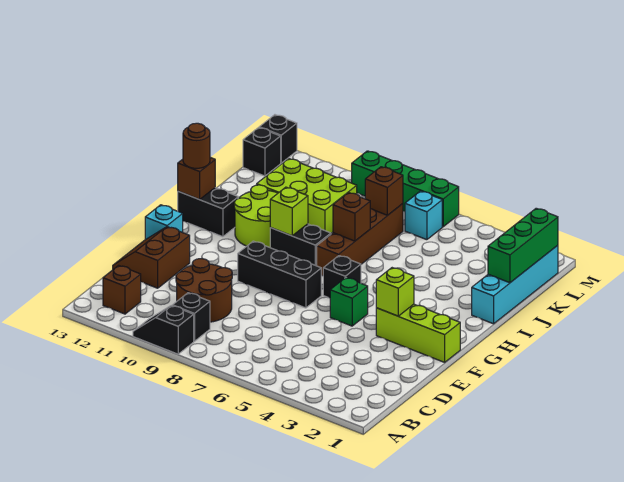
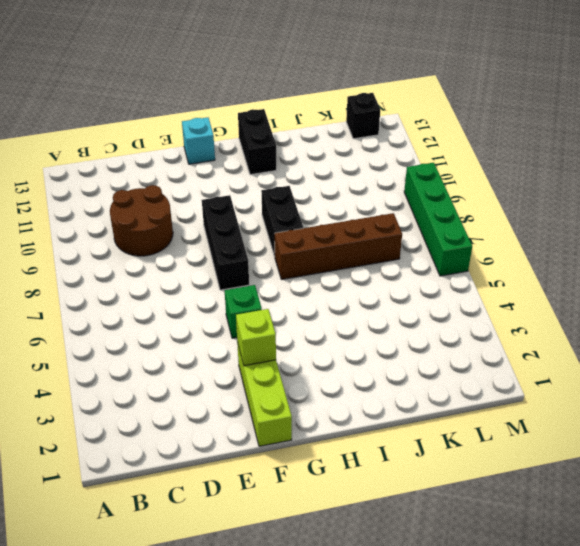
none -> black 1x2 slope [133,305,194,354]
none -> black 1x1 brick [172,293,210,341]
none -> brown 1x1 brick [103,265,141,314]

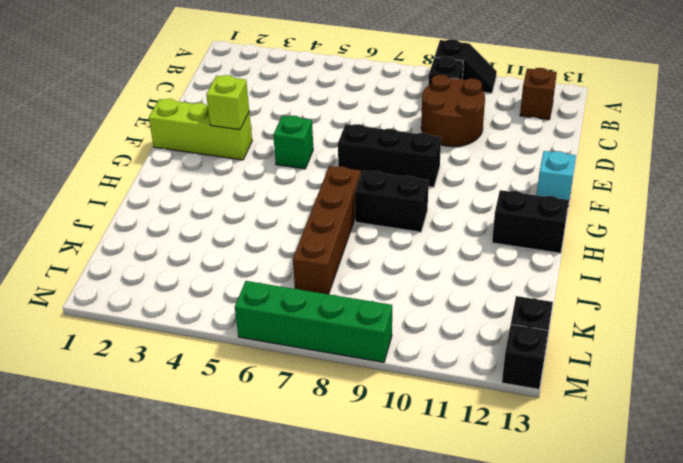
none -> brown 2x2 slope [113,227,190,288]
none -> black 1x1 brick [323,256,361,298]
none -> lime 2x2 round brick [234,185,278,247]

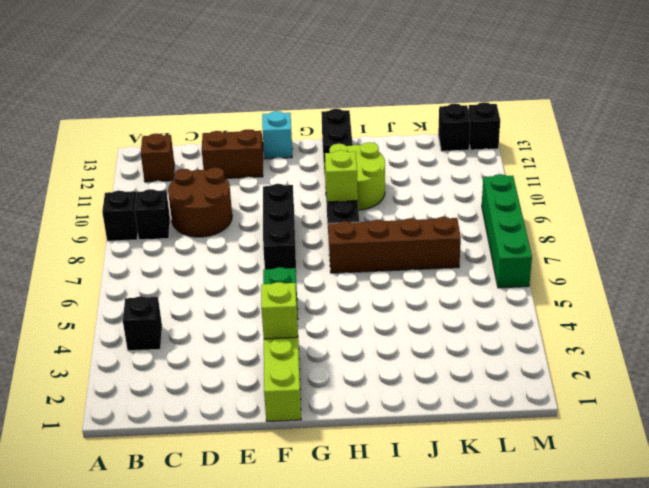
black 1x1 brick [123,296,162,351] -> black 1x1 brick moved to [323,256,361,298]
none -> cyan 1x4 brick [472,245,558,324]
none -> lime 2x3 brick [257,159,357,233]
none -> cyan 1x1 brick [405,191,442,240]

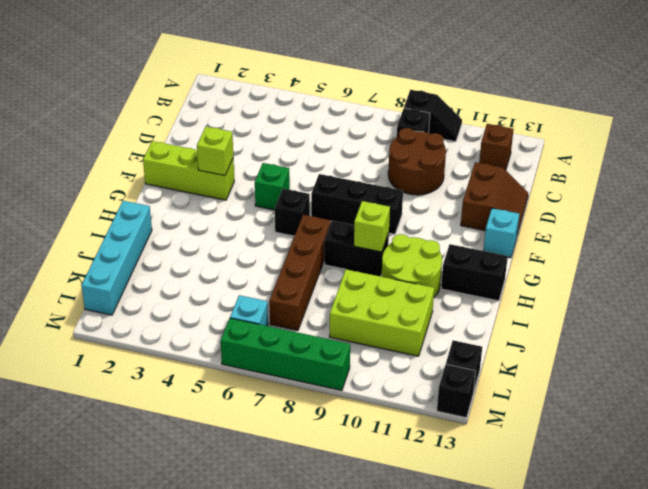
none -> brown 1x1 brick [178,157,215,199]
none -> brown 1x1 brick [333,193,370,241]
none -> green 1x3 brick [488,208,558,283]

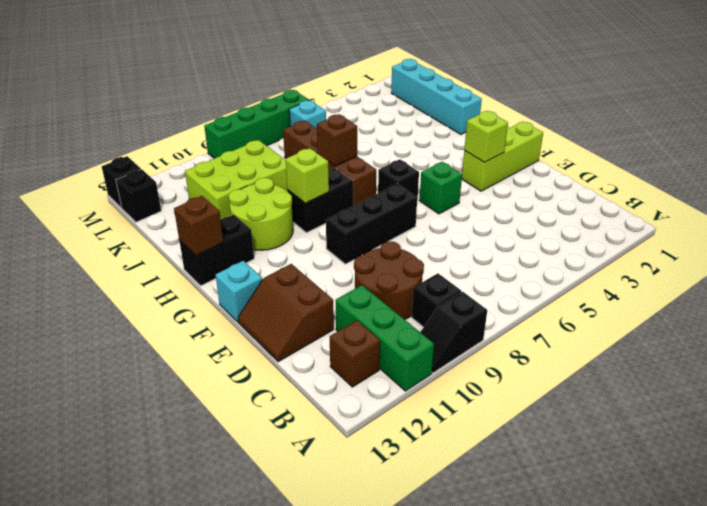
green 1x3 brick [336,285,434,391] -> green 1x3 brick moved to [488,208,558,283]
none -> brown 1x1 brick [365,167,403,215]
none -> brown 1x1 round brick [183,123,210,168]

